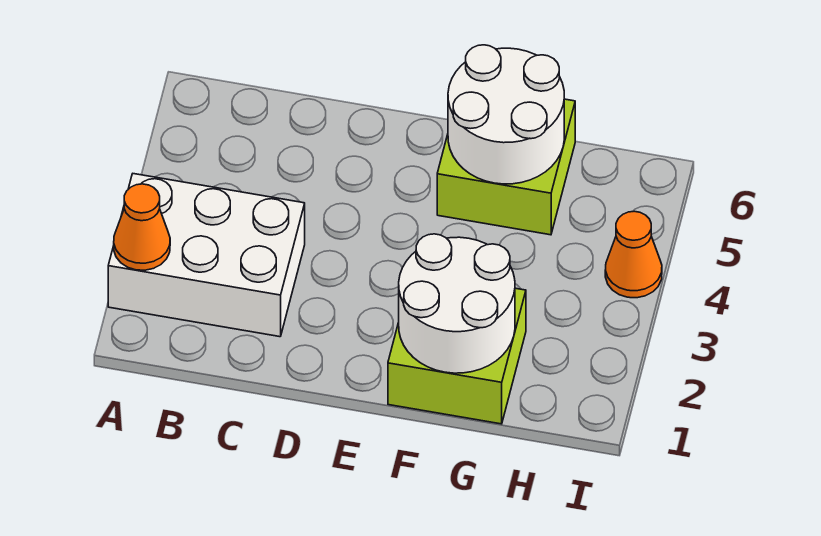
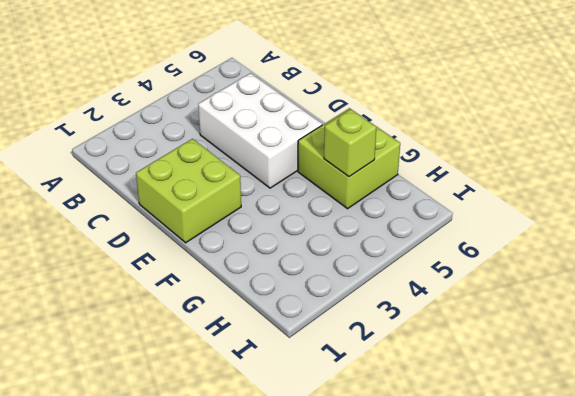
white 2x3 brick [198,73,322,188] -> white 2x3 brick moved to [108,174,305,337]
lime 2x2 brick [136,139,241,243] -> lime 2x2 brick moved to [388,288,526,424]
lime 1x1 brick [324,109,376,177] -> white 2x2 round brick [448,45,564,184]
none -> orange 1x1 cone [605,211,662,298]
none -> orange 1x1 cone [114,184,170,270]

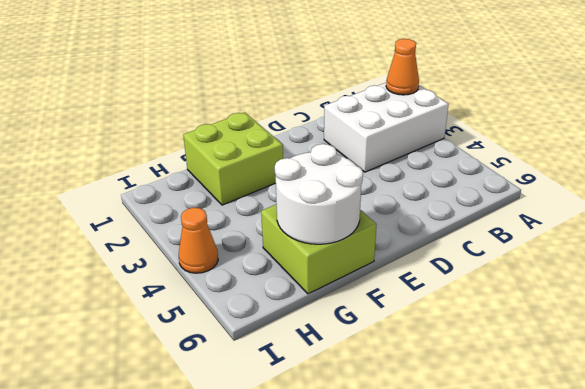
none -> white 2x2 round brick [399,234,515,373]

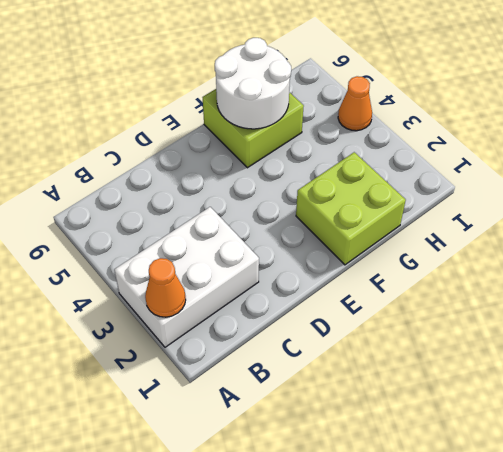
none -> white 2x2 round brick [399,234,515,373]

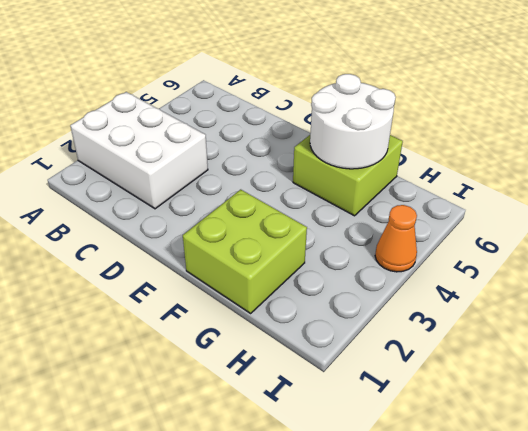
none -> orange 1x1 cone [114,184,170,270]
none -> white 2x2 round brick [399,234,515,373]

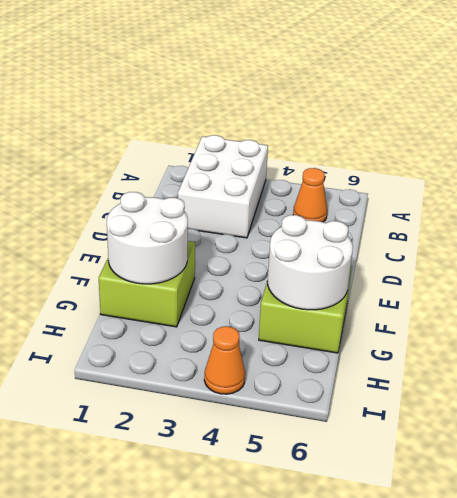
orange 1x1 cone [293,168,327,222] -> orange 1x1 cone moved to [114,184,170,270]

